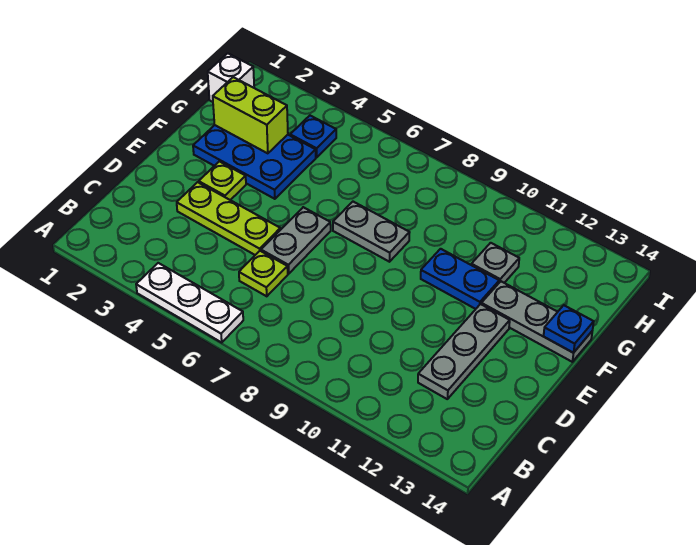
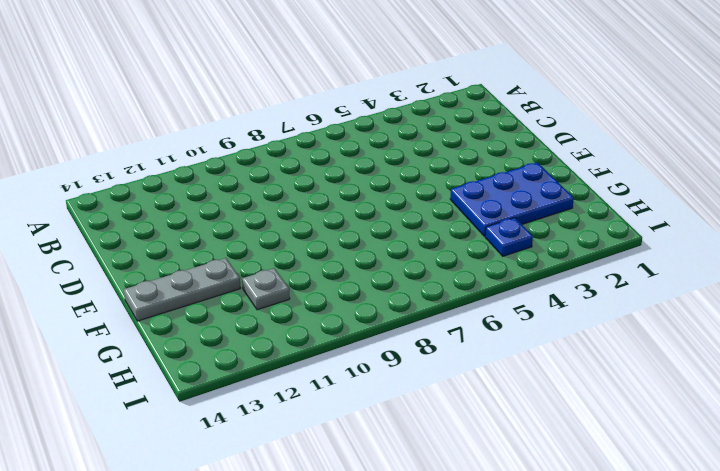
none -> white 1x3 plate [136,263,243,342]
none -> lime 1x1 plate [239,251,288,296]
none -> grey 1x3 plate [418,304,510,399]

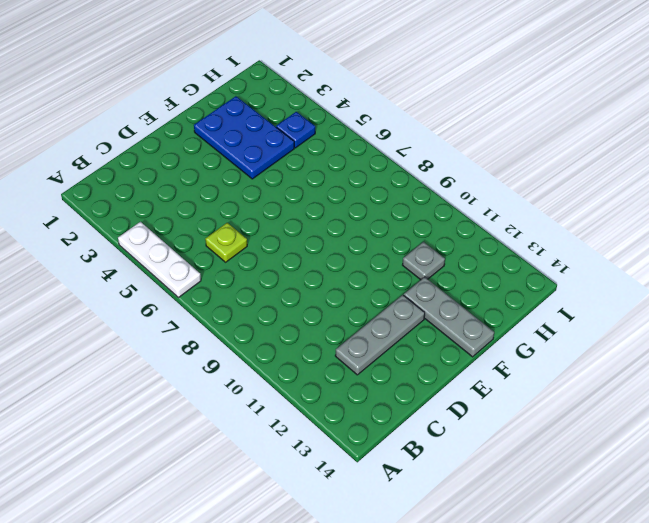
none -> lime 1x3 plate [177,182,280,255]
none -> grey 1x2 plate [261,207,331,274]
none -> lime 1x1 plate [199,161,246,200]

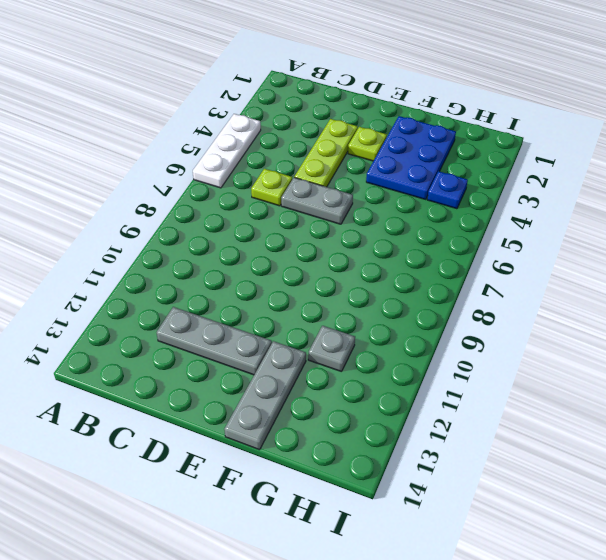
none -> grey 1x2 plate [333,202,410,262]
none -> blue 1x2 plate [421,249,499,309]
none -> white 1x1 brick [208,53,254,102]

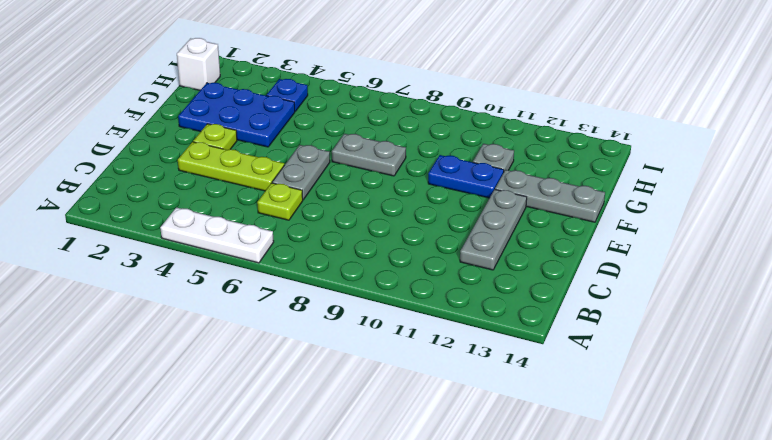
none -> blue 1x1 plate [544,305,594,353]
none -> lime 1x2 brick [213,77,288,153]

